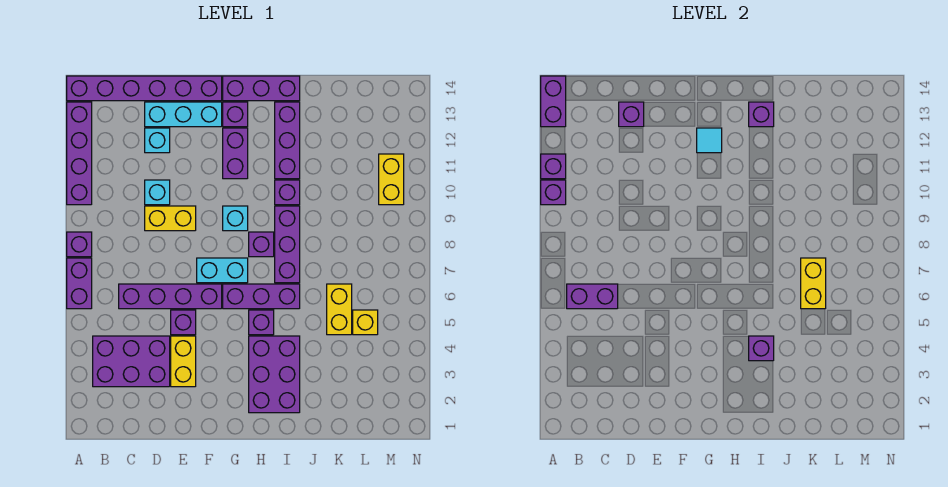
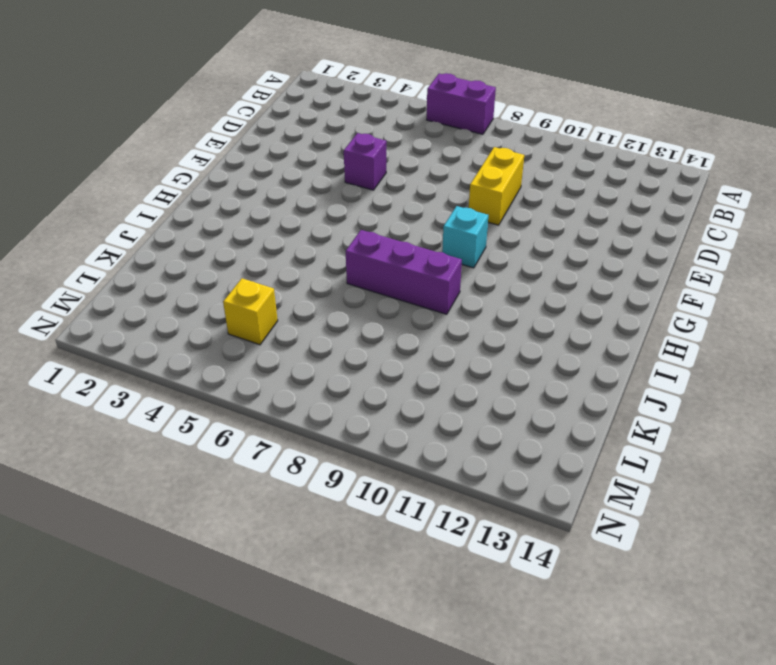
none -> purple 1x1 brick [67,232,92,257]
none -> purple 1x4 brick [67,102,92,205]
none -> purple 1x6 brick [67,76,222,101]
none -> purple 2x3 brick [93,336,170,387]

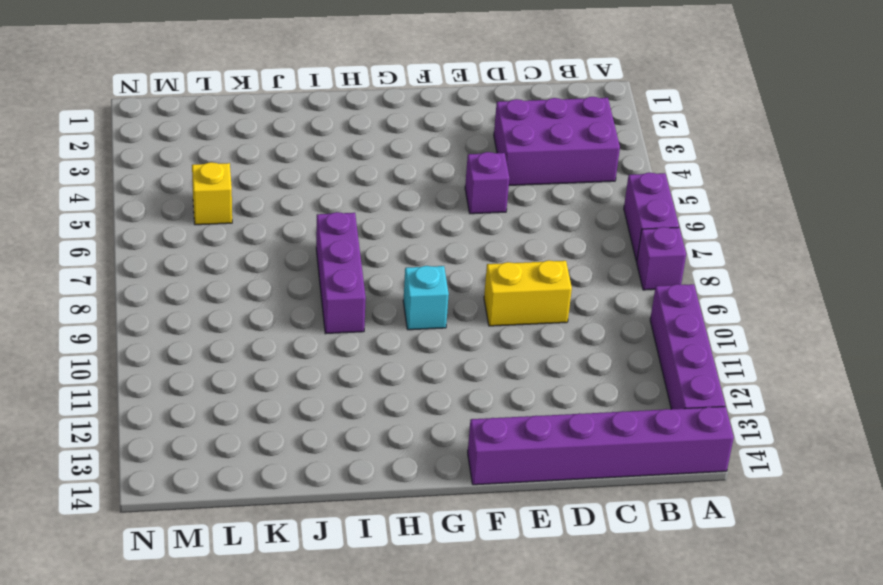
none -> purple 1x4 brick [119,284,222,309]
none -> cyan 1x1 brick [145,180,170,205]
none -> cyan 1x1 brick [145,128,170,153]
none -> cyan 1x3 brick [145,102,222,127]

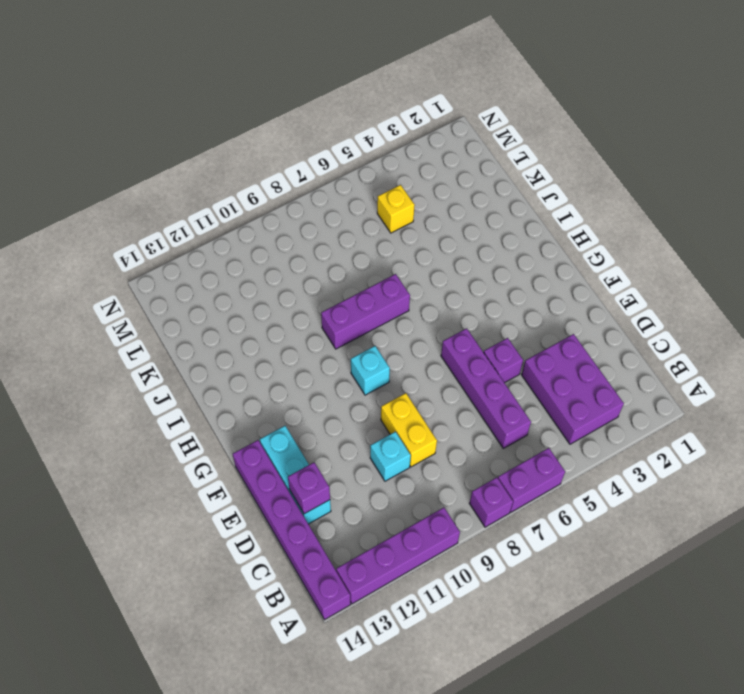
none -> cyan 1x1 brick [145,128,170,153]
none -> yellow 1x2 brick [171,336,196,387]
none -> cyan 1x2 brick [197,258,248,283]
none -> purple 1x3 brick [223,284,300,309]

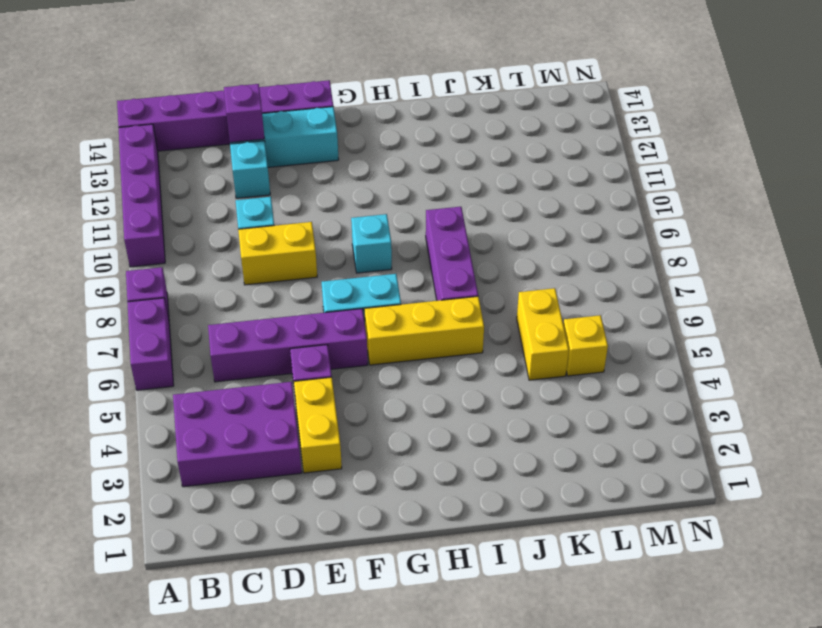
yellow 1x3 brick [364,296,484,365] -> purple 1x3 brick [223,284,300,309]
none -> purple 1x2 brick [223,128,248,179]
none -> purple 1x1 brick [223,102,248,127]
none -> purple 1x3 brick [223,76,300,101]
none -> purple 2x3 brick [249,336,300,413]

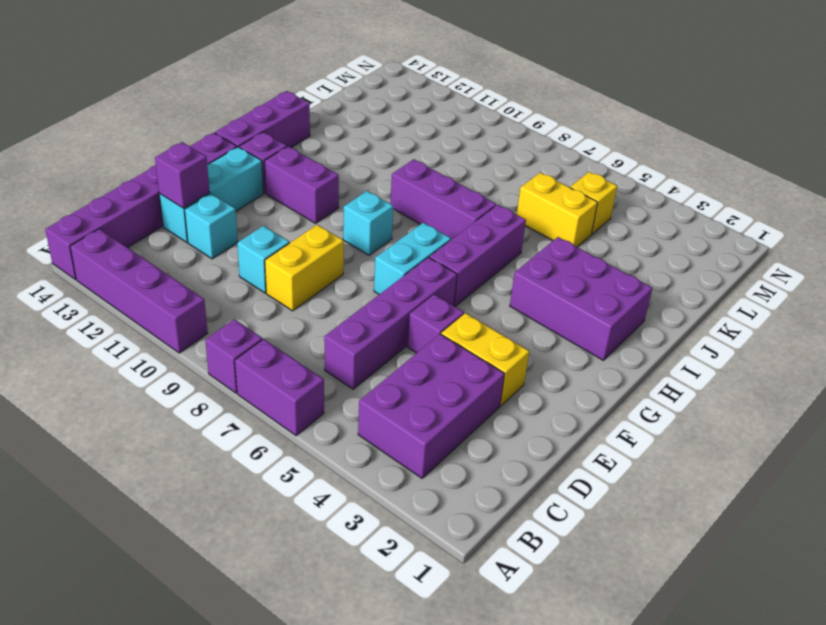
none -> purple 1x1 brick [249,310,274,335]
none -> purple 1x1 brick [249,232,274,257]
none -> purple 1x1 brick [275,180,300,205]
none -> purple 1x3 brick [275,102,300,179]

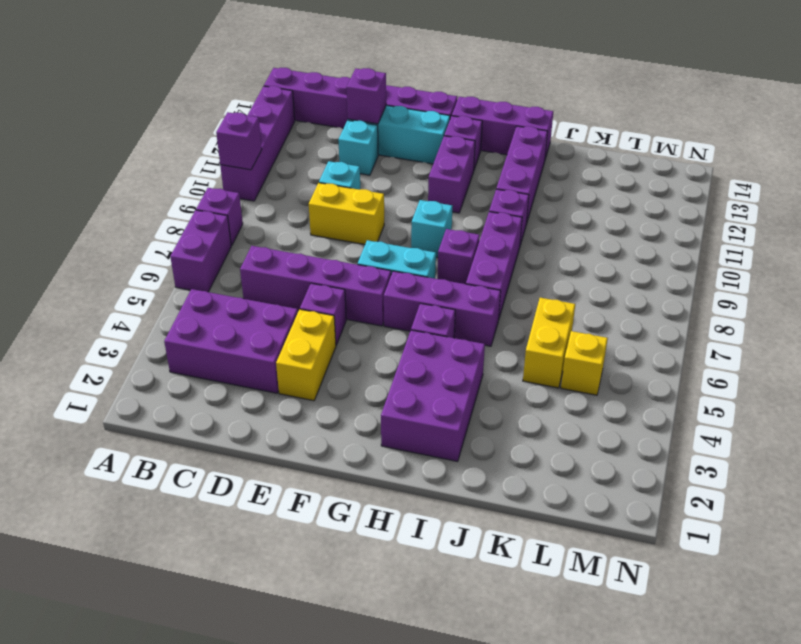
none -> yellow 1x2 brick [379,154,404,205]
none -> purple 1x1 brick [541,154,566,179]
none -> purple 1x2 brick [541,76,566,127]
none -> purple 1x2 brick [567,284,618,309]

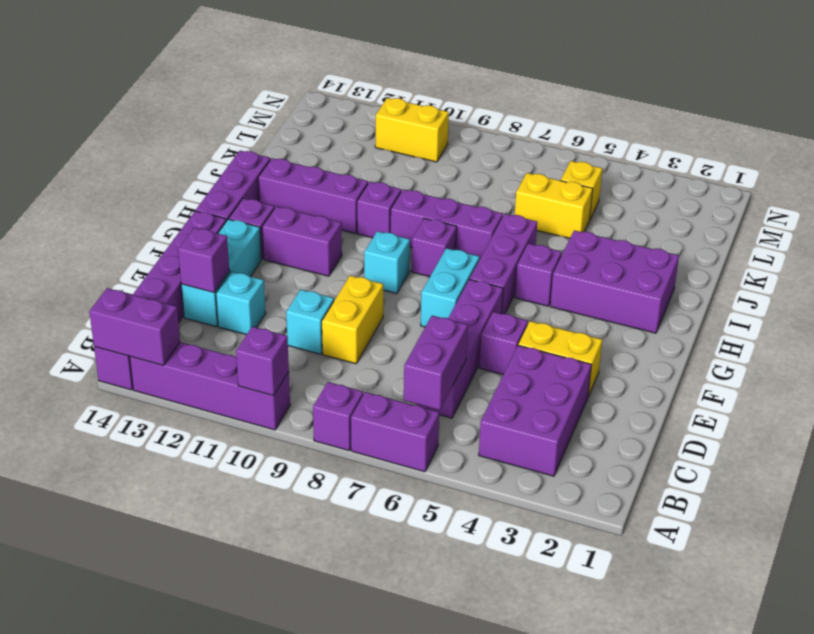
none -> purple 1x1 brick [541,154,566,179]
none -> cyan 1x1 tile [697,128,722,153]
none -> purple 1x1 brick [749,336,774,361]
none -> purple 1x1 brick [749,102,774,127]

